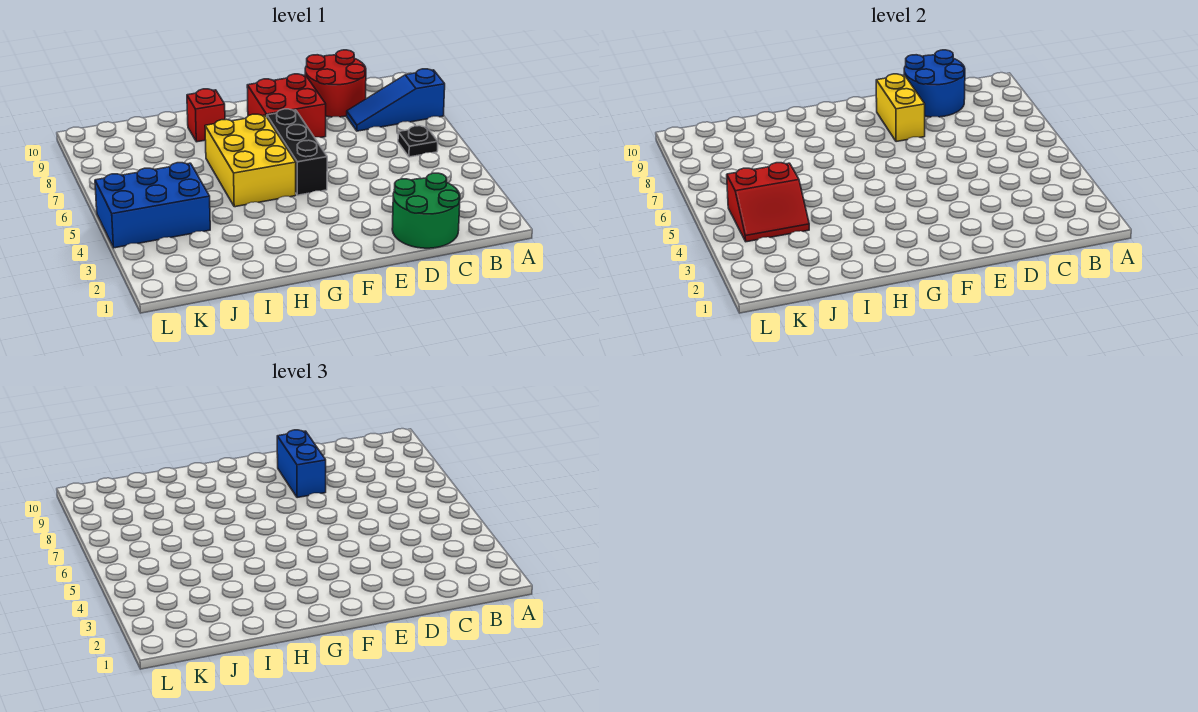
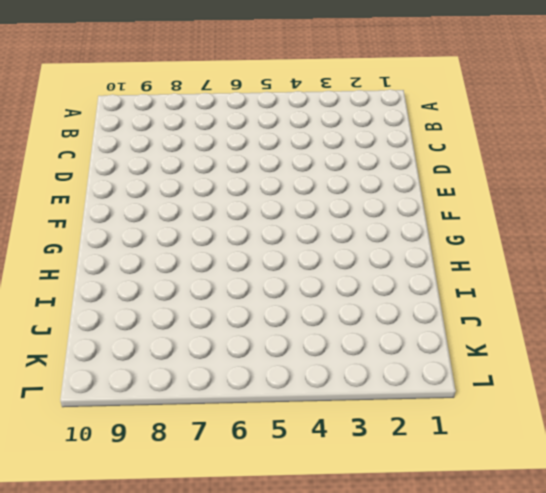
none -> blue 1x3 slope [347,69,445,131]
none -> black 1x1 plate [398,126,438,157]
none -> green 2x2 round brick [392,173,460,248]

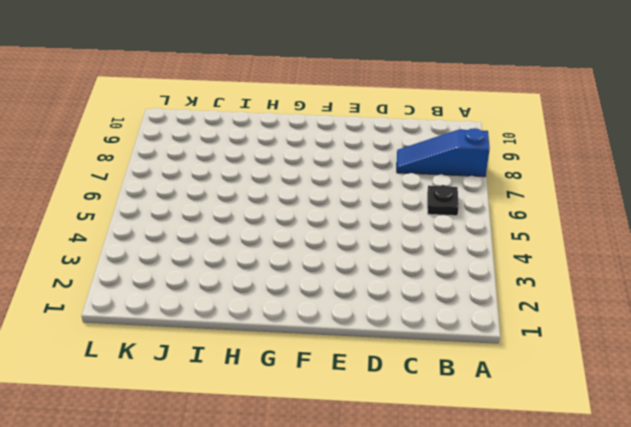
none -> green 2x2 round brick [392,173,460,248]
none -> red 2x2 round brick [305,50,366,117]
none -> red 2x2 brick [247,74,326,137]

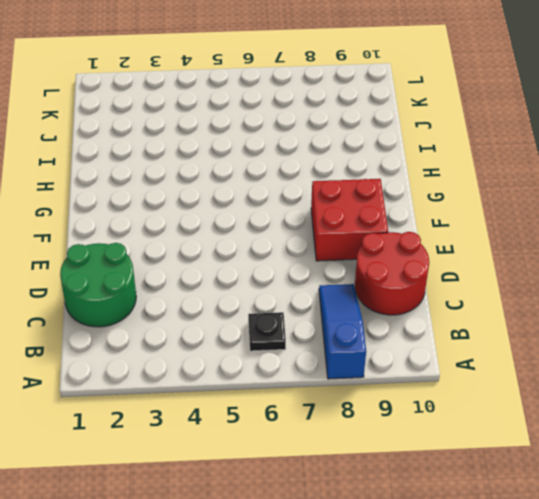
none -> black 1x3 brick [267,109,327,195]
none -> yellow 2x3 brick [205,114,296,207]
none -> red 1x1 brick [187,89,225,142]

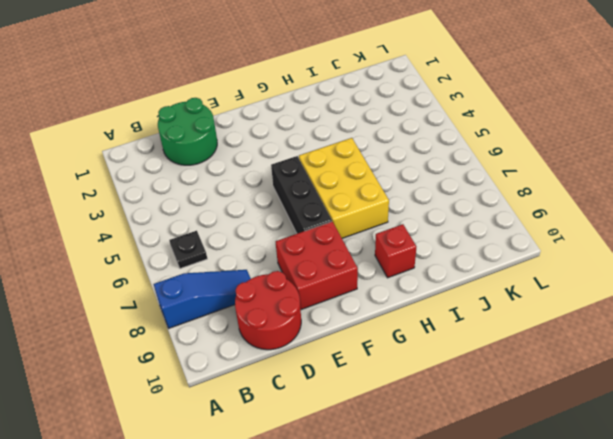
none -> blue 2x3 brick [95,163,210,248]
none -> blue 2x2 round brick [904,50,965,117]
none -> yellow 1x2 brick [876,74,925,142]

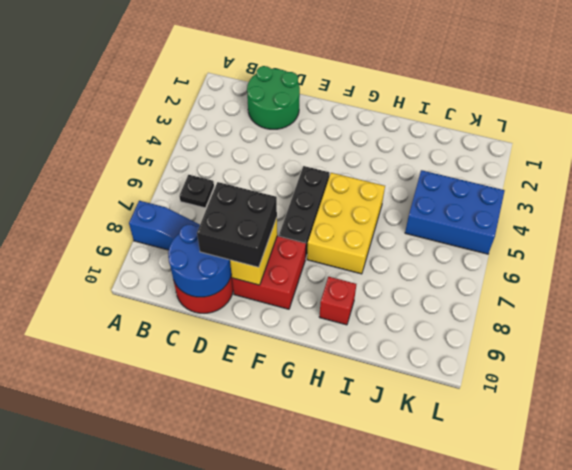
black 2x2 brick [197,182,277,267] -> blue 1x2 brick [277,430,326,498]
none -> red 2x2 slope [727,163,809,242]

